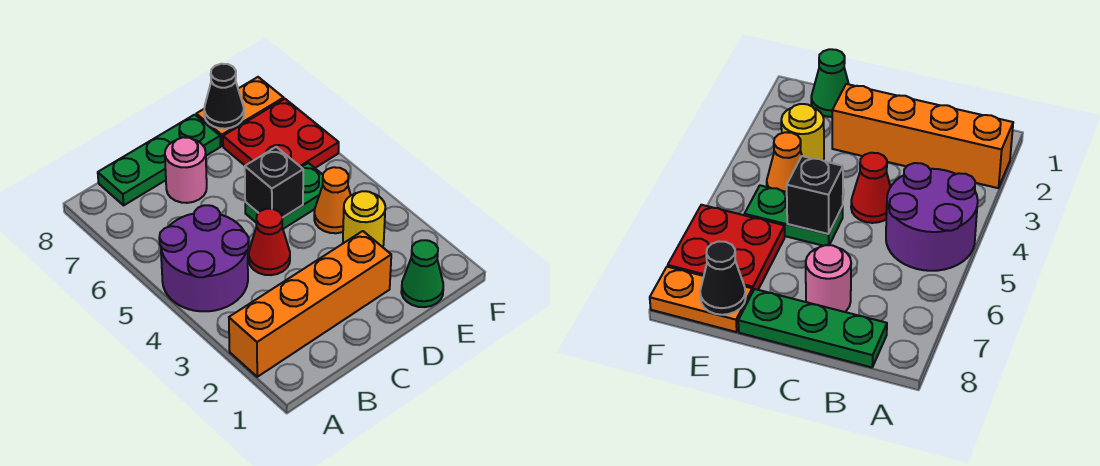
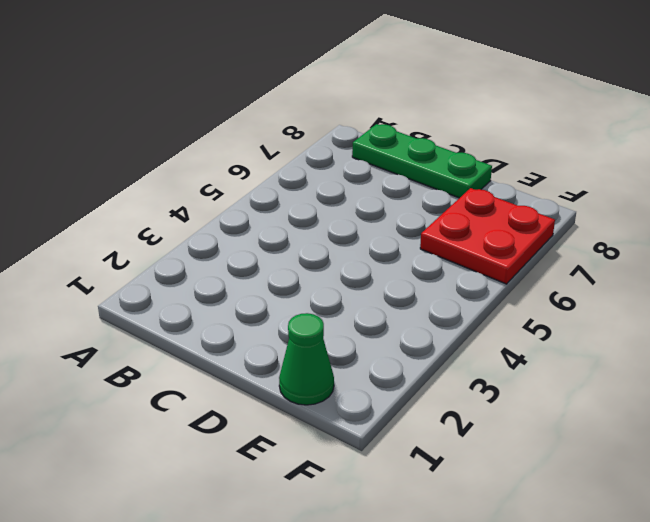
none -> orange 1x4 brick [229,231,391,377]
none -> purple 2x2 round brick [159,205,249,311]
none -> red 1x1 cone [249,209,290,275]

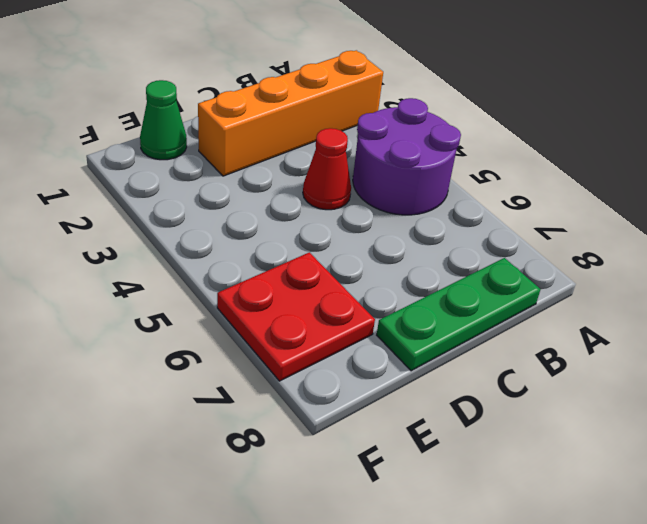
none -> pink 1x1 round brick [165,137,207,203]
none -> green 1x2 plate [245,163,323,229]
none -> yellow 1x1 round brick [343,191,385,247]

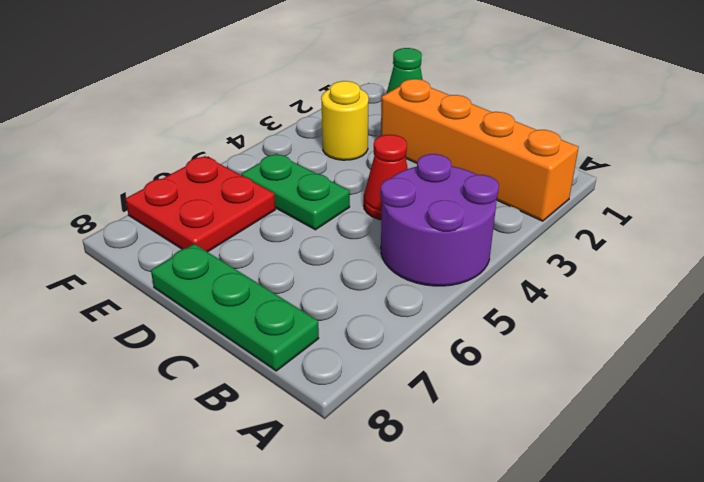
none -> pink 1x1 round brick [165,137,207,203]
none -> orange 1x1 cone [314,167,351,233]
none -> orange 1x2 plate [196,77,284,146]

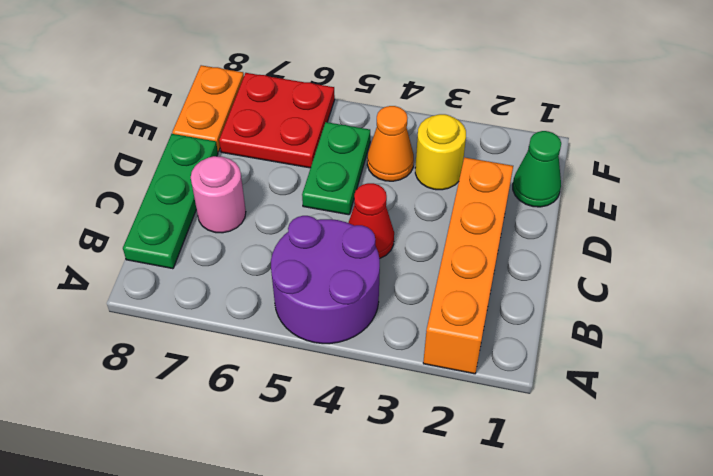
none -> black 1x1 brick [245,147,303,218]
none -> black 1x1 cone [204,64,244,129]

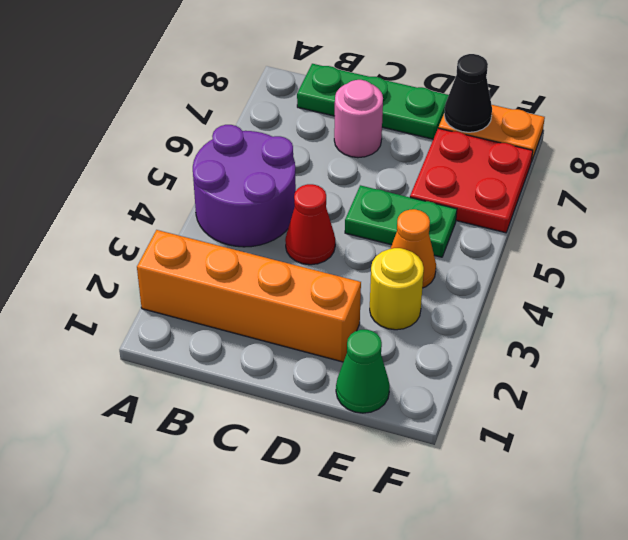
none -> black 1x1 brick [245,147,303,218]

